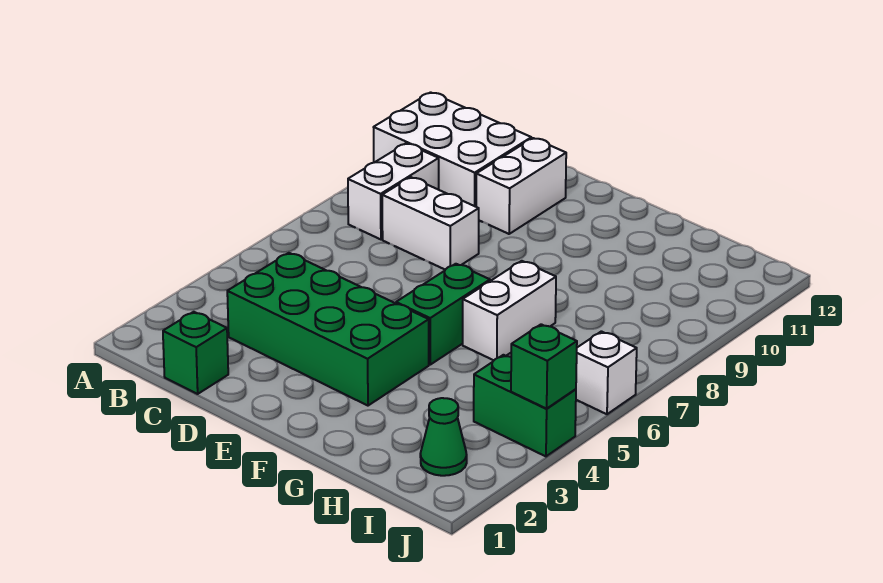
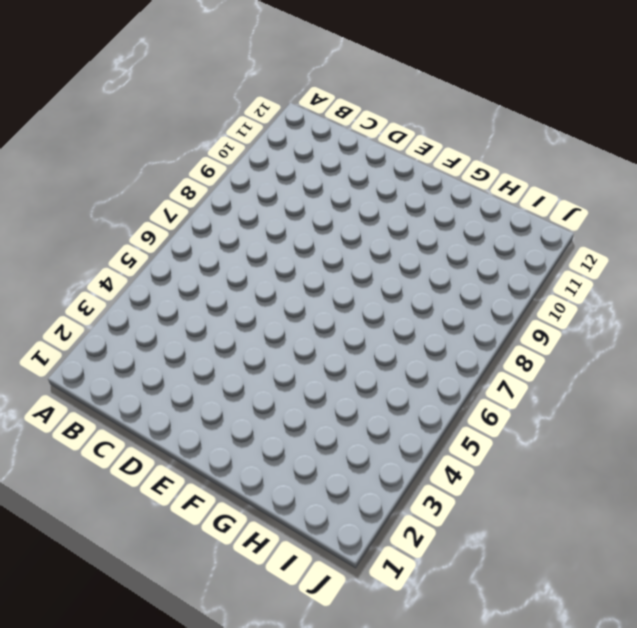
none -> white 2x3 brick [374,92,531,207]
none -> white 1x2 brick [348,143,439,239]
none -> green 1x1 brick [163,312,228,394]

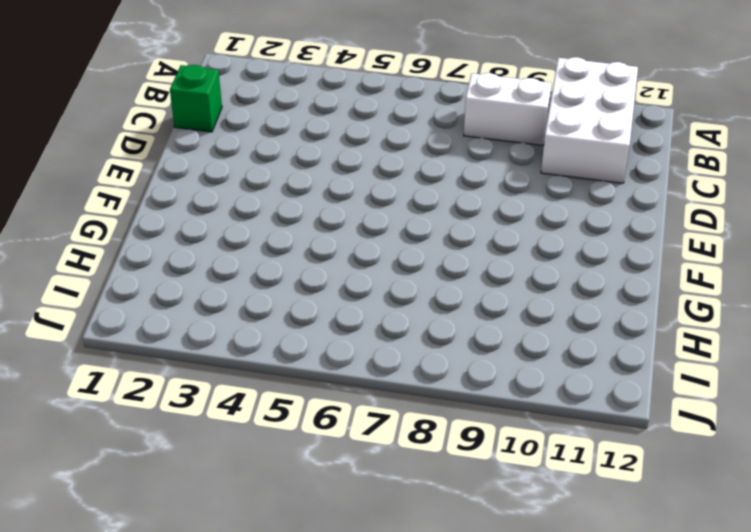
none -> green 2x4 brick [227,253,429,406]
none -> white 1x2 brick [382,177,479,269]
none -> white 1x2 brick [476,138,566,234]

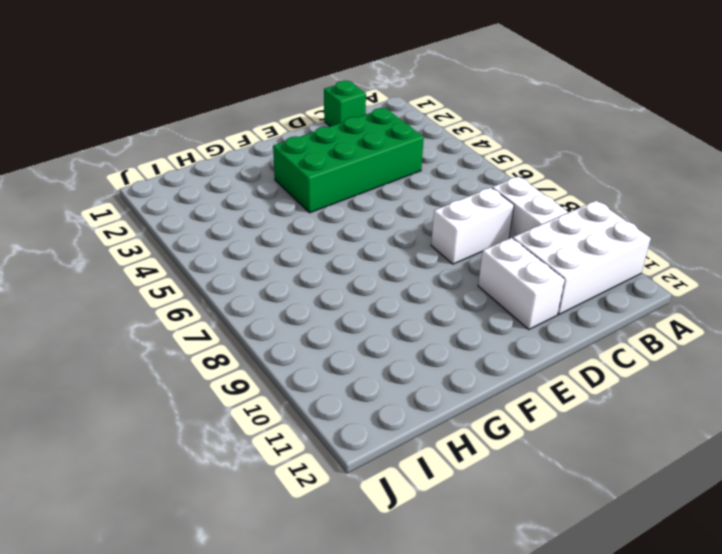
none -> green 1x2 brick [396,264,490,365]
none -> white 1x2 brick [463,261,556,360]
none -> green 1x1 cone [420,398,467,476]

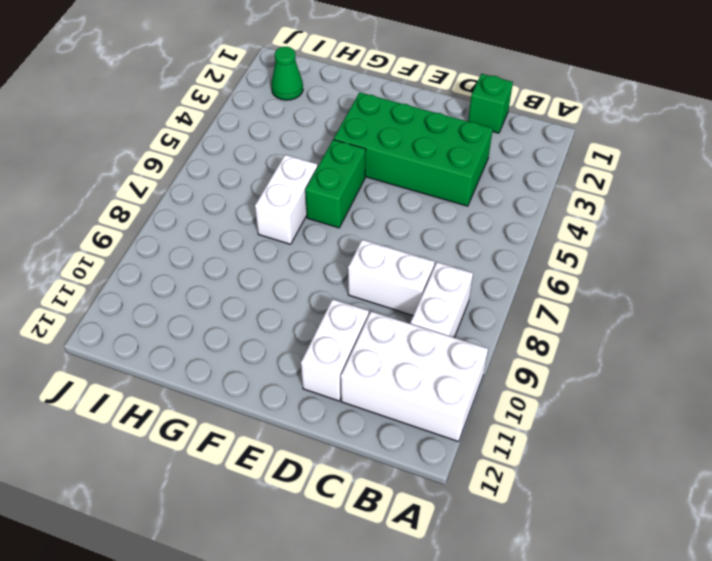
none -> green 1x2 brick [474,355,576,456]
none -> white 1x1 brick [576,331,637,414]
none -> green 1x1 brick [511,324,577,409]

